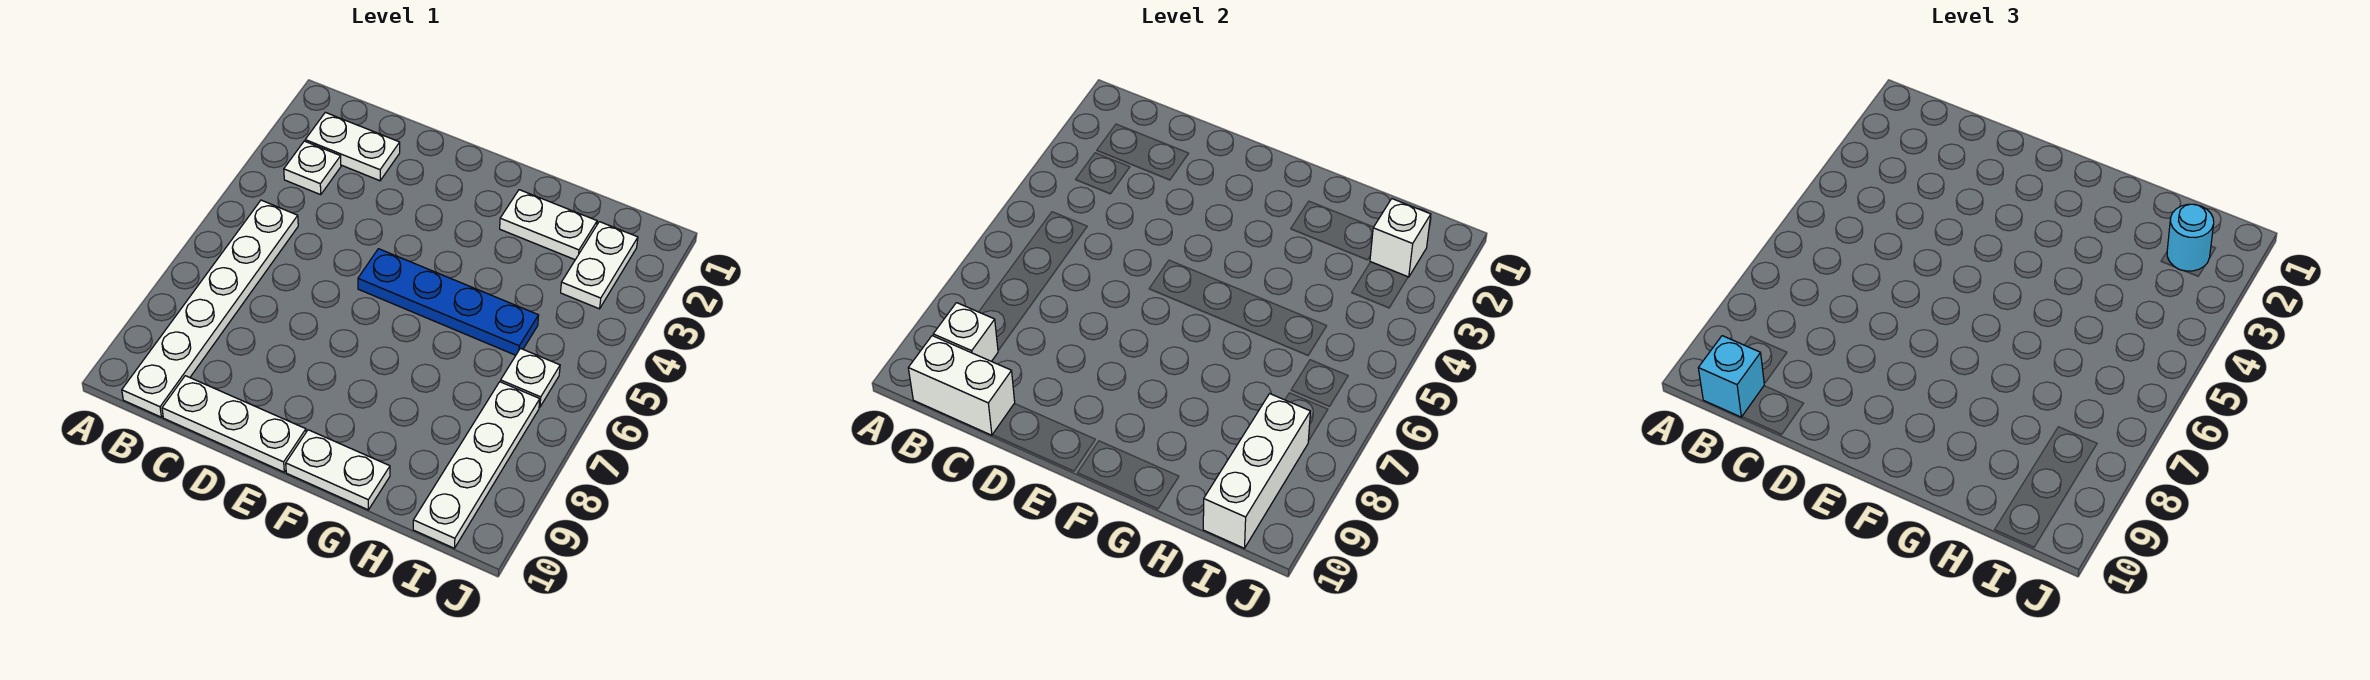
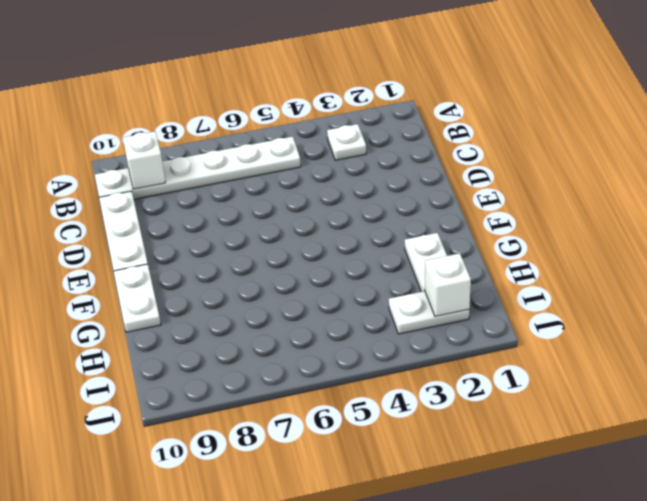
none -> white 1x2 plate [305,112,400,181]
none -> blue 1x4 plate [358,249,539,355]
none -> white 1x1 plate [500,348,560,407]

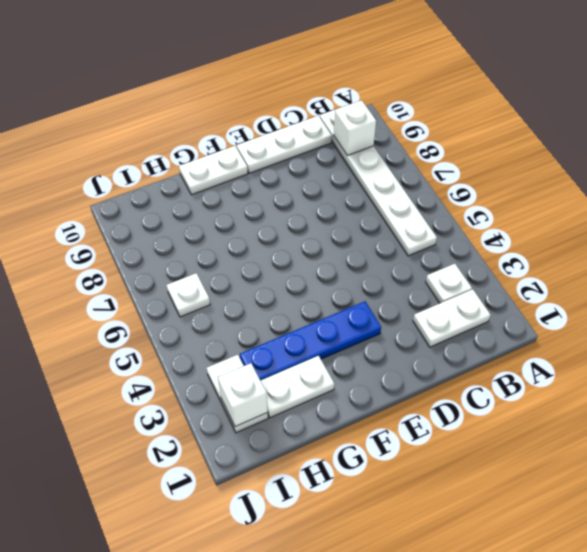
blue 1x4 plate [240,301,381,380] -> blue 1x4 plate moved to [358,249,539,355]
none -> white 1x4 plate [413,382,540,548]
none -> white 1x2 brick [908,336,1015,435]
none -> white 1x3 brick [1203,394,1310,548]

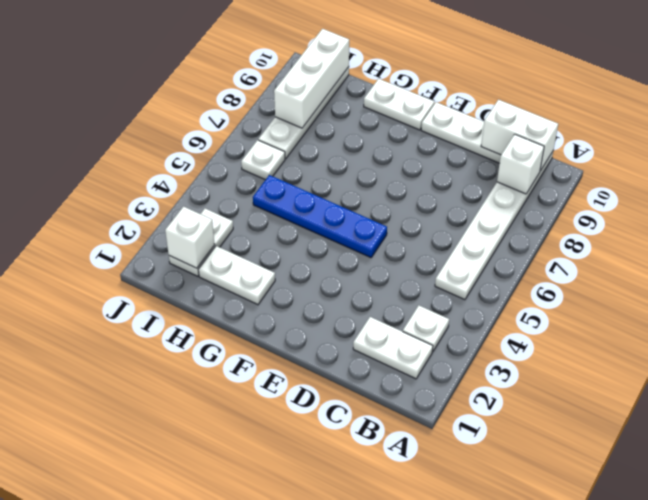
none -> cyan 1x1 brick [1698,336,1764,417]
none -> cyan 1x1 round brick [2167,204,2214,271]

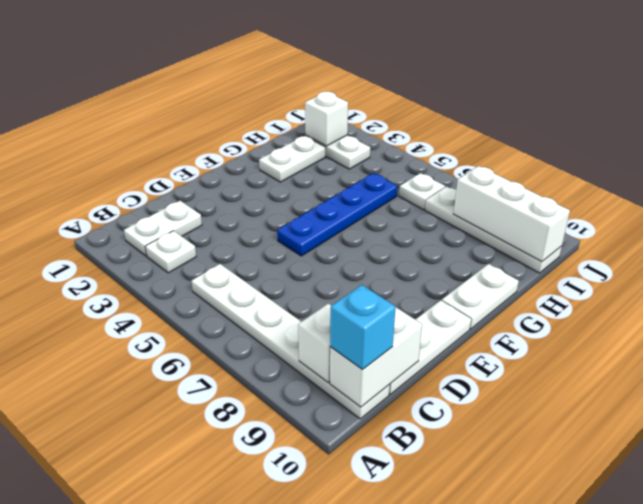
none -> cyan 1x1 round brick [2167,204,2214,271]

